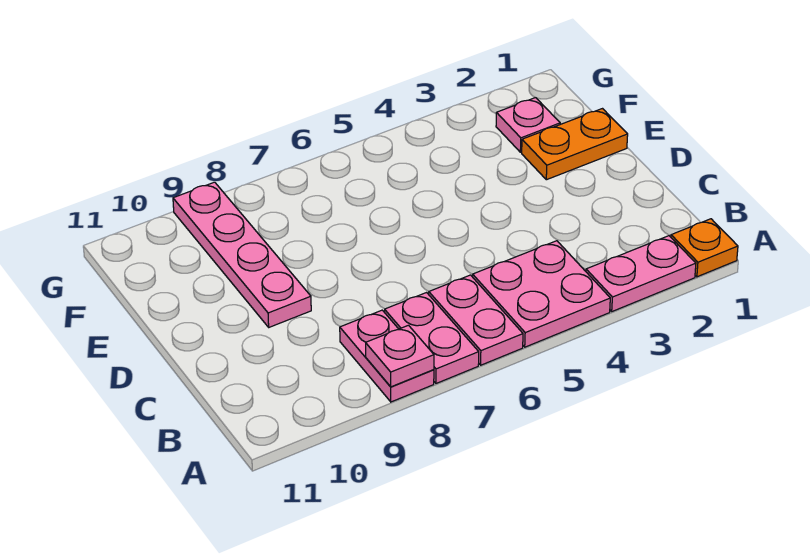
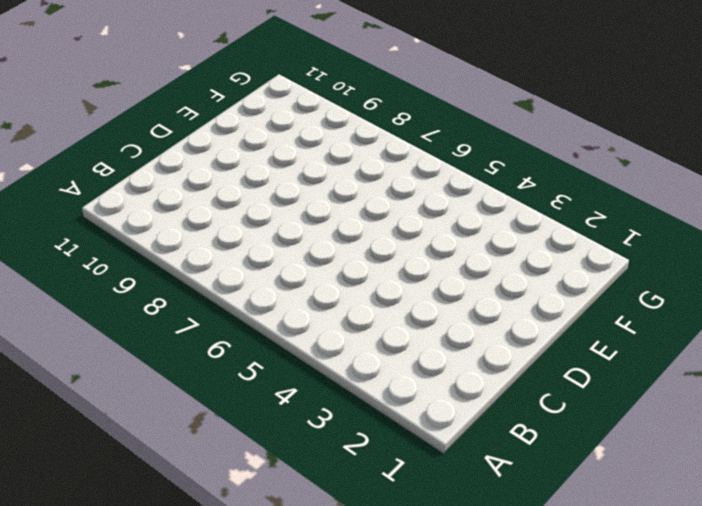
none -> orange 1x1 plate [671,219,738,277]
none -> pink 1x2 plate [586,236,696,311]

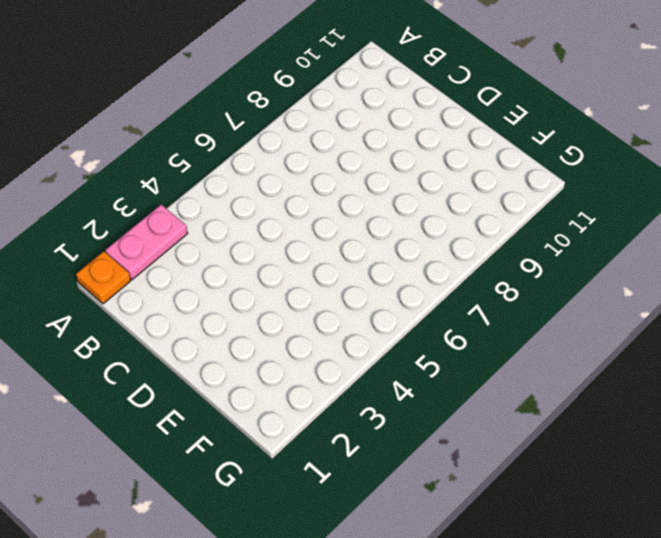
none -> pink 2x2 plate [473,241,610,347]
none -> pink 1x2 plate [429,275,523,365]

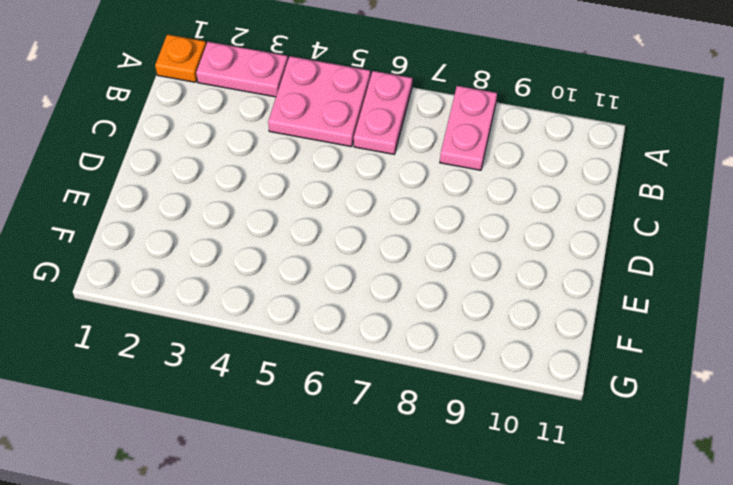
none -> pink 1x2 plate [385,293,479,383]
none -> pink 1x4 plate [173,182,311,327]

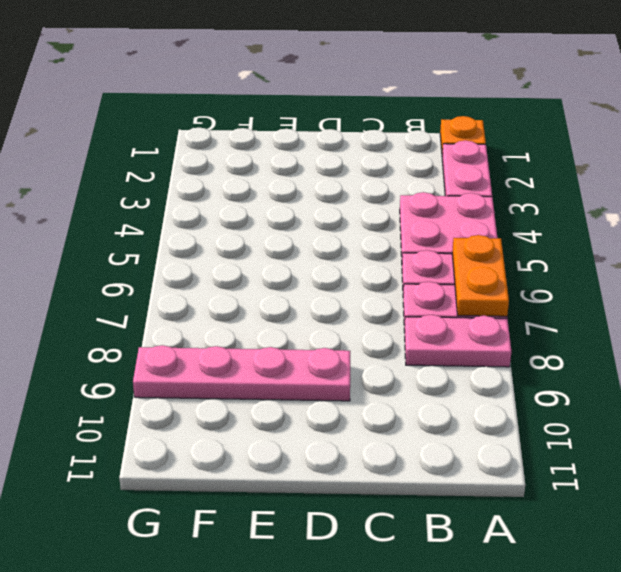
orange 1x2 plate [452,235,509,316] -> orange 1x2 plate moved to [522,109,628,180]
none -> pink 1x1 plate [496,98,560,152]
none -> pink 1x1 plate [366,325,434,387]

